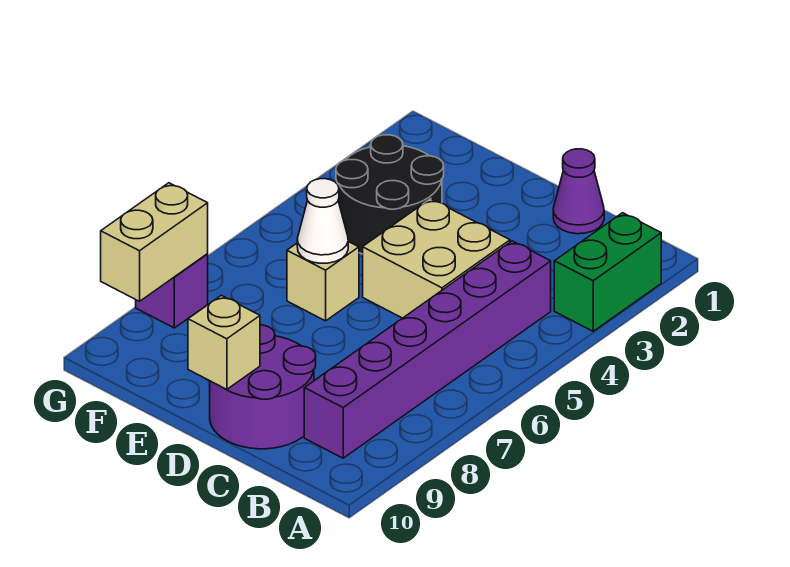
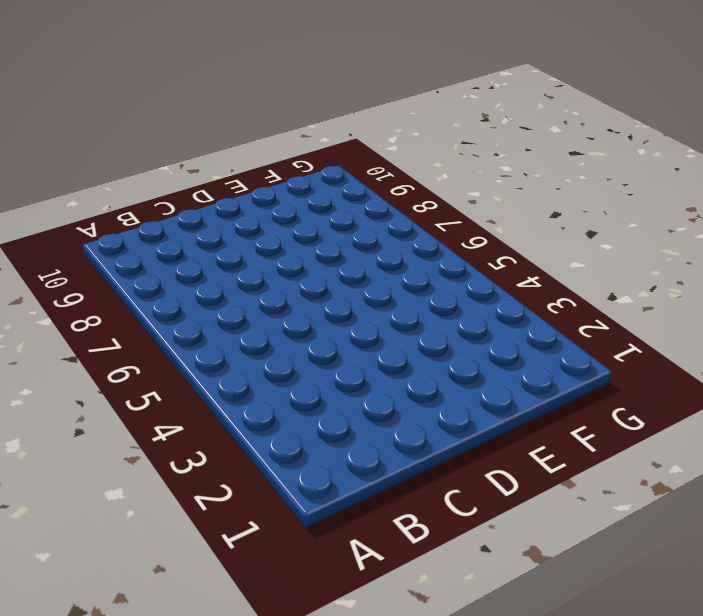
none -> green 1x2 brick [554,213,661,331]
none -> purple 1x6 brick [304,241,551,458]

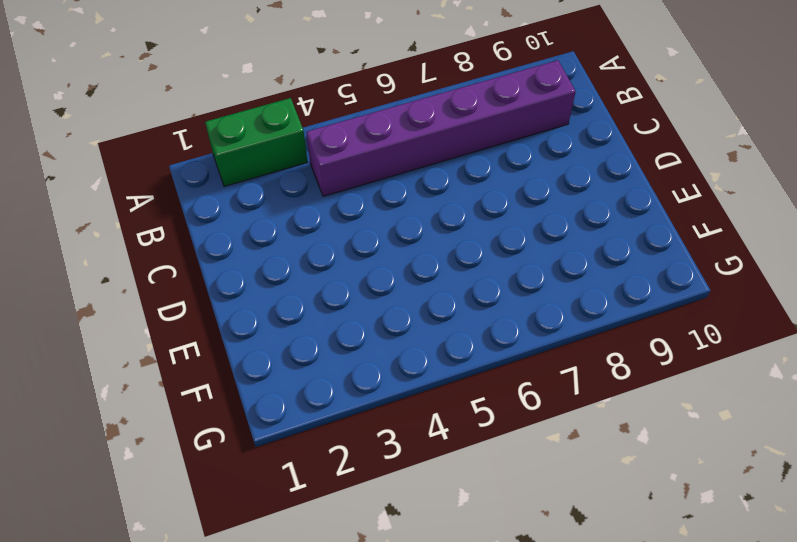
none -> purple 1x1 cone [553,149,604,234]
none -> tan 2x2 brick [363,199,510,318]

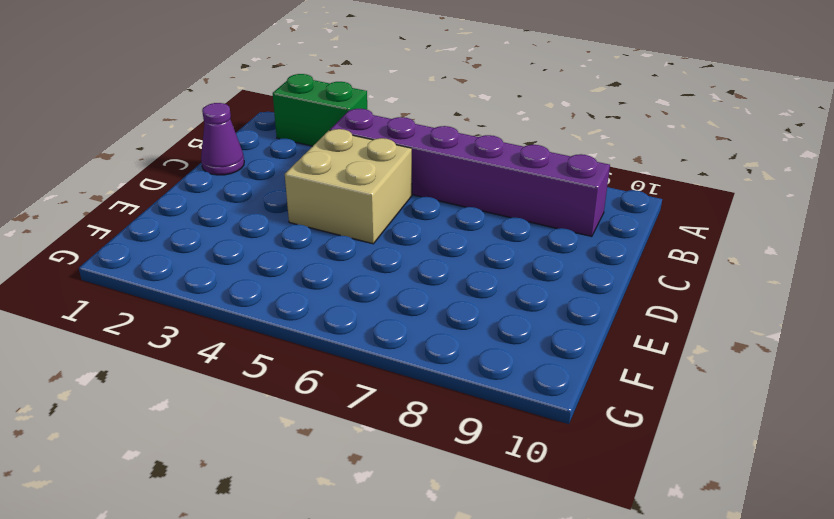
none -> purple 2x2 round brick [210,325,316,449]
none -> black 2x2 round brick [336,135,444,254]

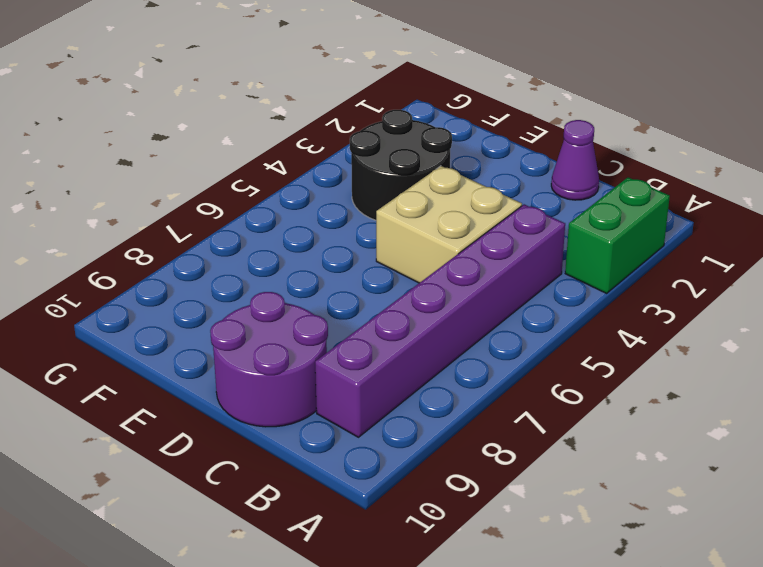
none -> tan 1x1 brick [287,242,359,321]
none -> purple 1x1 brick [136,254,208,328]

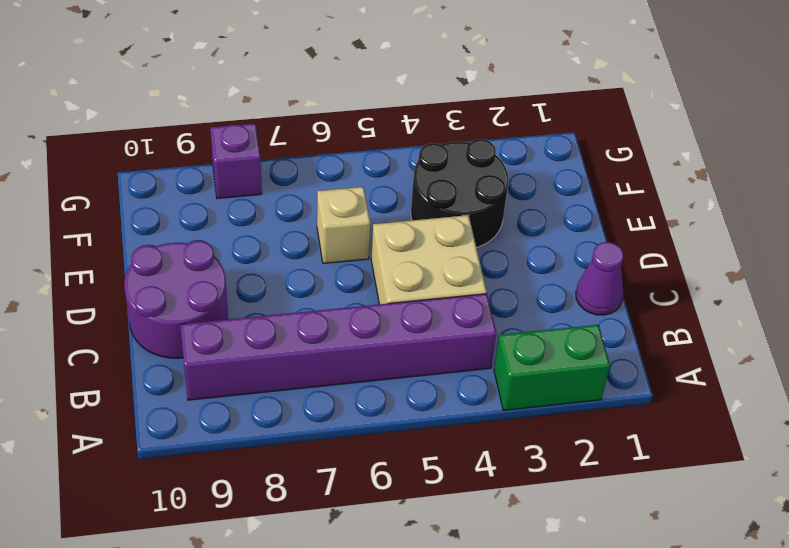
none -> tan 1x1 brick [188,295,260,389]
none -> white 1x1 cone [297,179,348,263]

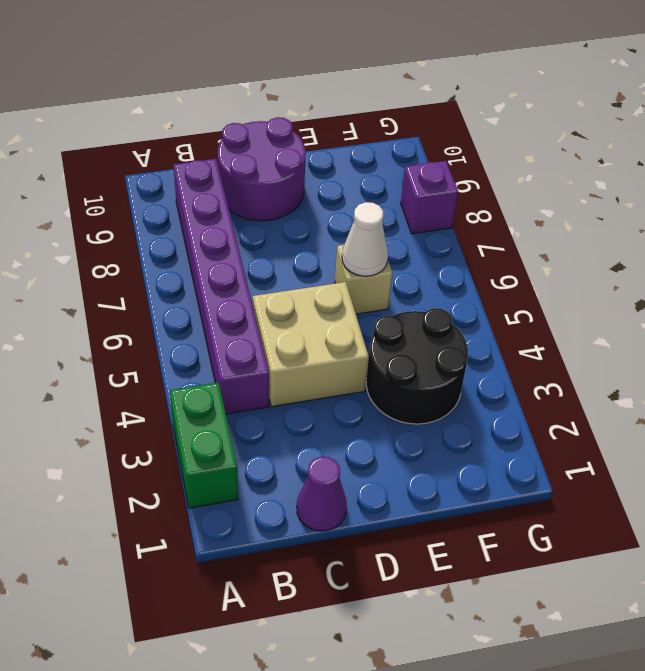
none -> tan 1x1 brick [188,295,260,389]
none -> tan 1x2 brick [101,183,208,301]

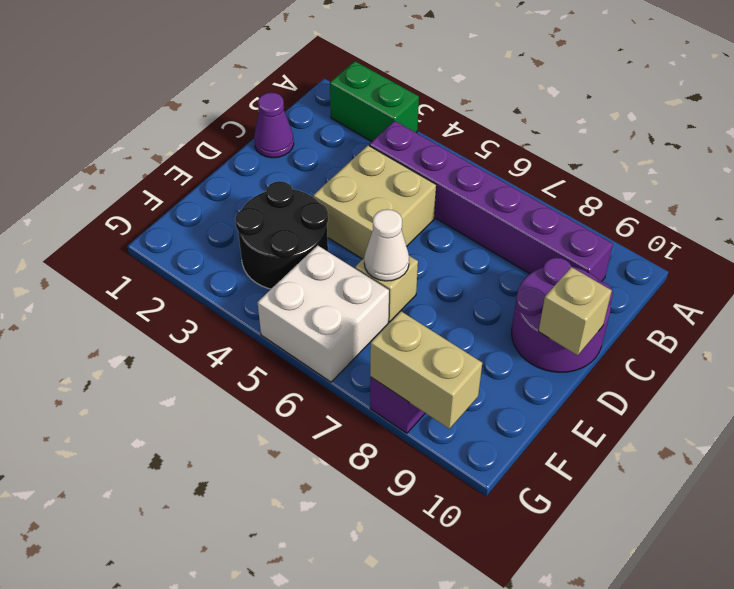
white 2x2 brick [257,245,389,382] -> none

